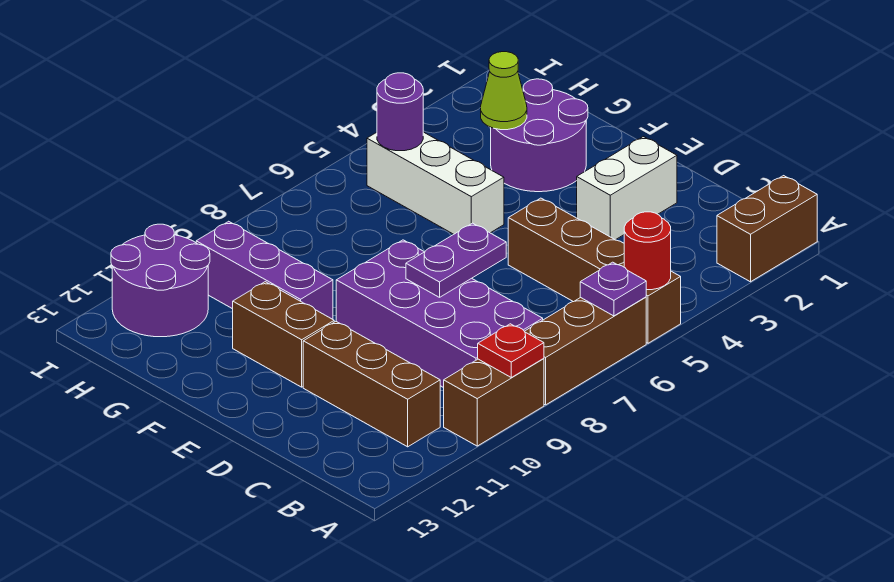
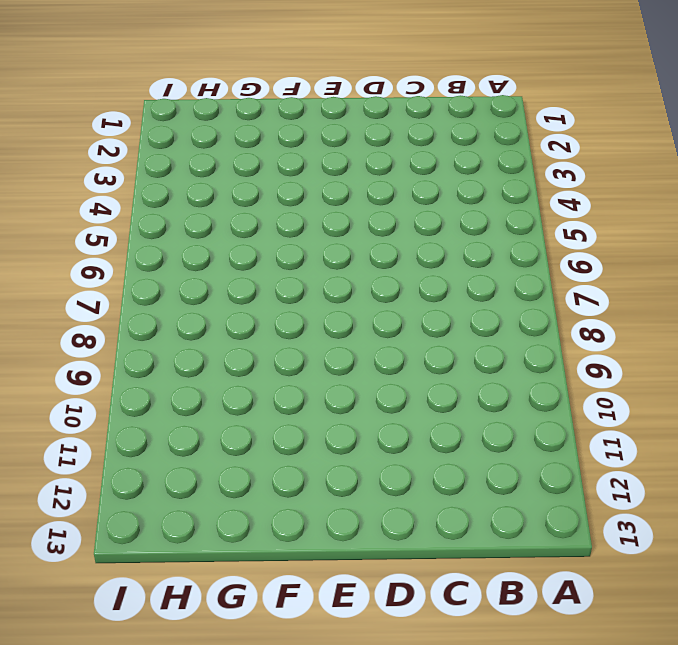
none -> brown 1x2 brick [717,176,817,282]
none -> brown 1x4 brick [508,198,681,343]
none -> brown 1x3 brick [524,297,646,405]

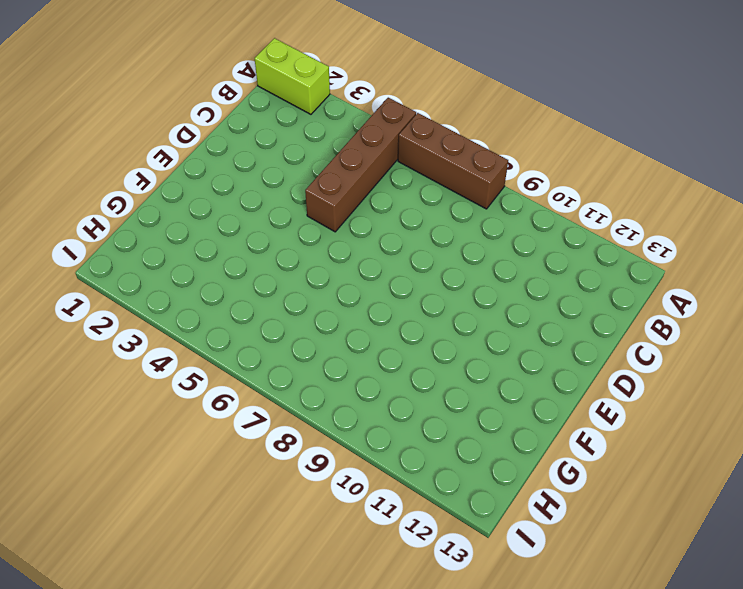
lime 1x2 brick [255,38,330,114] -> brown 1x2 brick [717,176,817,282]
none -> brown 1x2 brick [444,359,544,446]
none -> purple 2x4 brick [336,240,543,388]
none -> brown 1x3 brick [303,322,440,447]

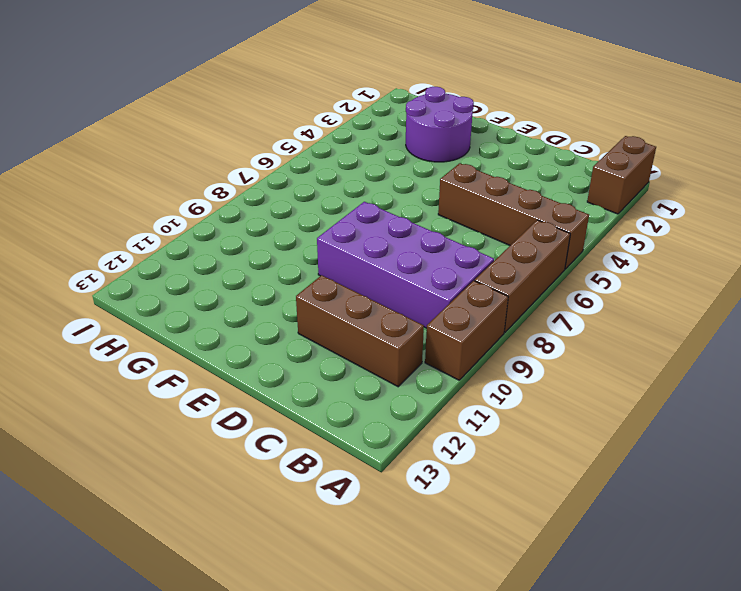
none -> white 1x2 brick [577,137,677,240]
none -> brown 1x2 brick [233,282,334,387]
none -> white 1x3 brick [367,132,504,234]

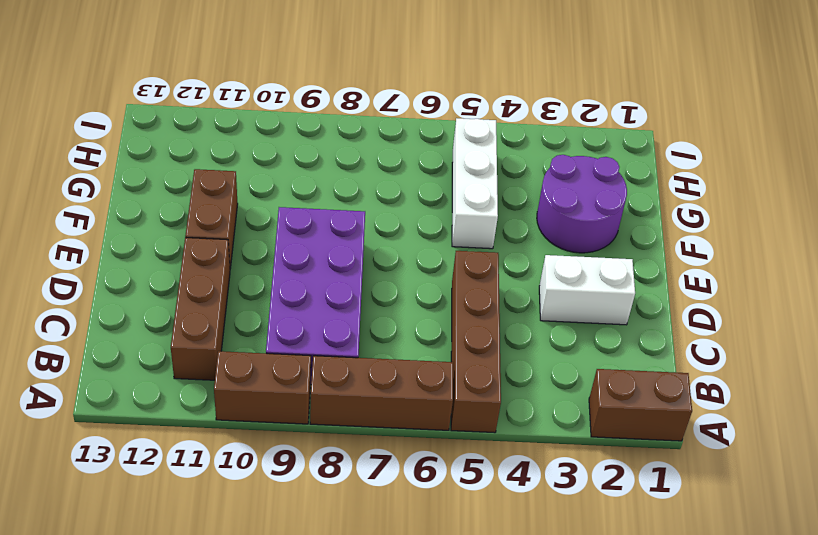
none -> purple 1x3 brick [196,221,333,319]
none -> purple 2x2 round brick [111,224,210,337]
none -> red 1x1 round brick [624,212,671,290]

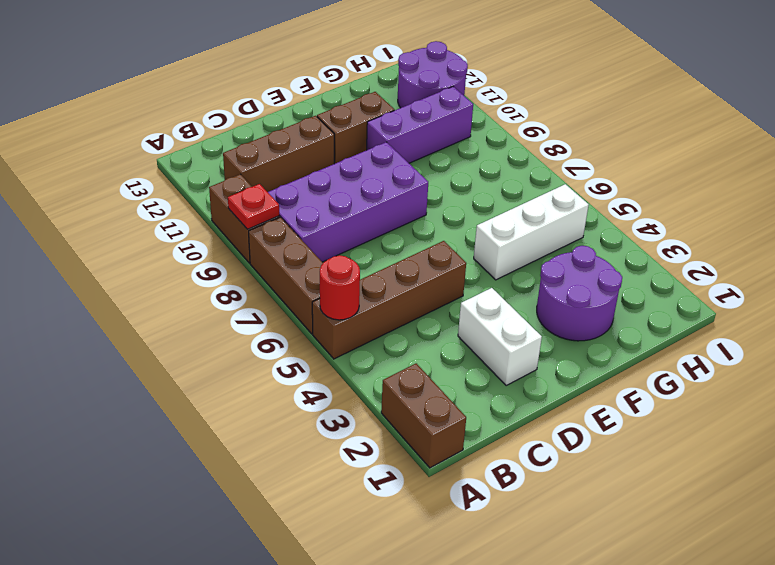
none -> purple 1x1 plate [580,262,646,316]
none -> purple 1x2 plate [406,223,506,297]
none -> lime 1x1 cone [481,52,527,130]

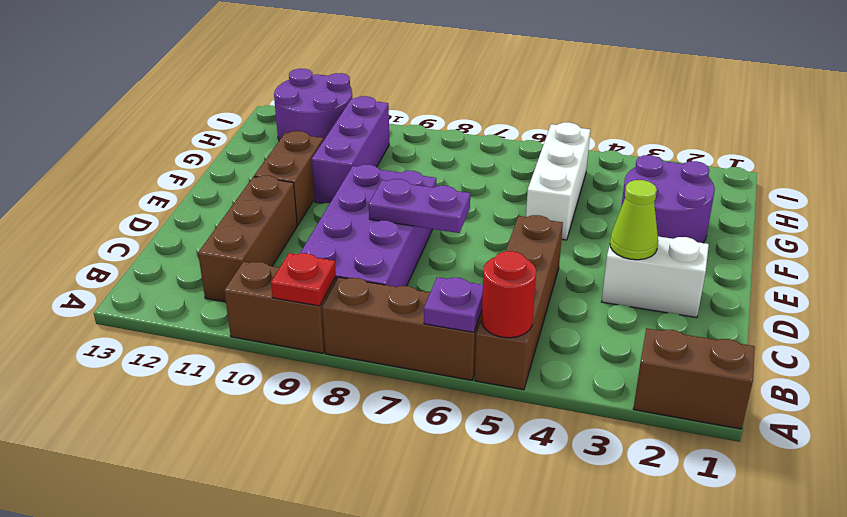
lime 1x1 cone [610,180,658,260] -> lime 1x1 cone moved to [481,52,527,130]
none -> purple 1x1 round brick [377,73,423,151]

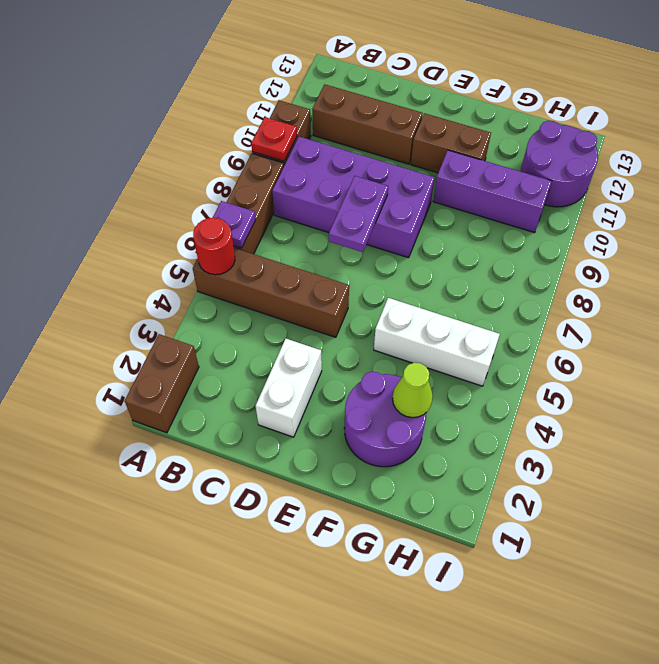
none -> purple 1x1 round brick [377,73,423,151]

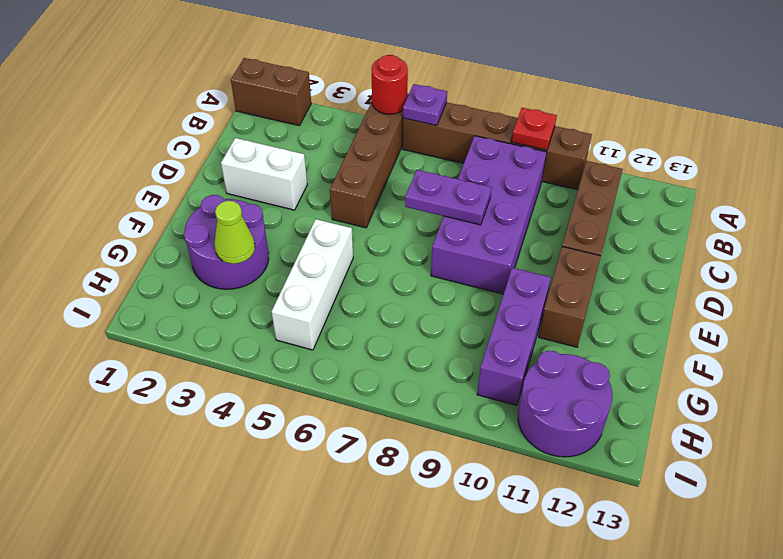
none -> purple 1x1 round brick [377,73,423,151]

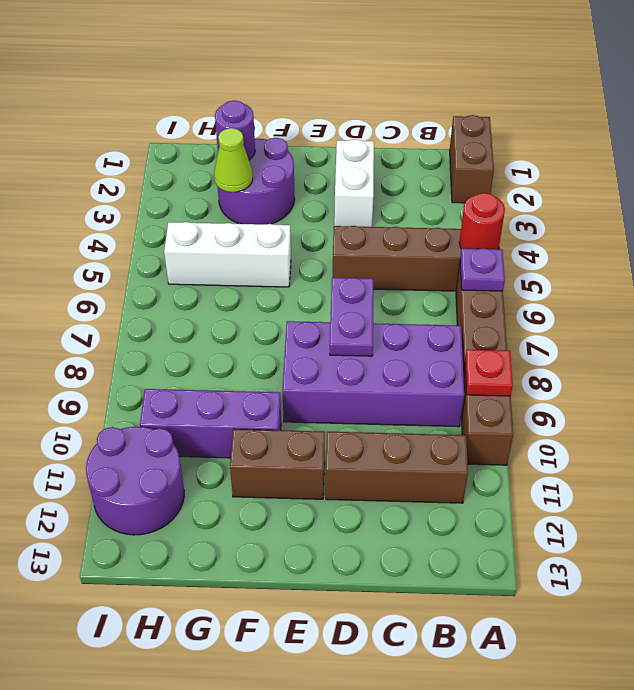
purple 1x1 round brick [215,100,255,160] -> purple 1x1 round brick moved to [377,73,423,151]

